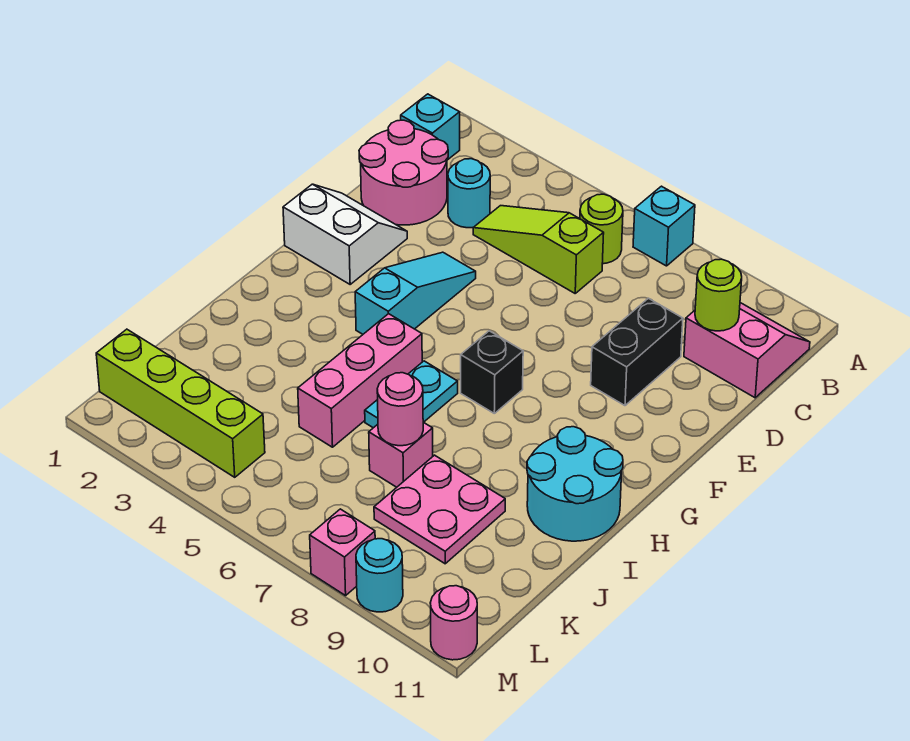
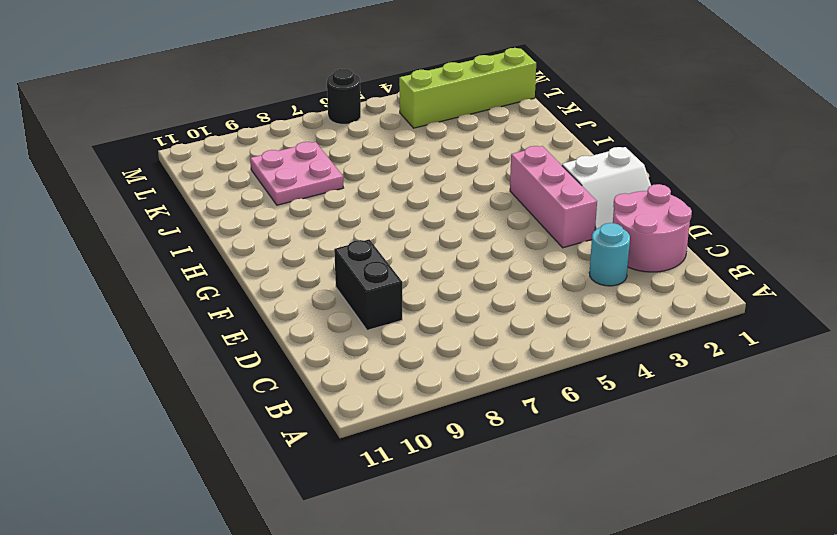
pink 1x3 brick [510,146,597,248] -> pink 1x3 brick moved to [298,314,422,447]
black 1x1 round brick [327,69,361,124] -> none
none -> cyan 1x1 brick [633,186,695,266]
none -> cyan 1x1 brick [401,94,460,160]
none -> lime 1x1 round brick [580,194,623,264]

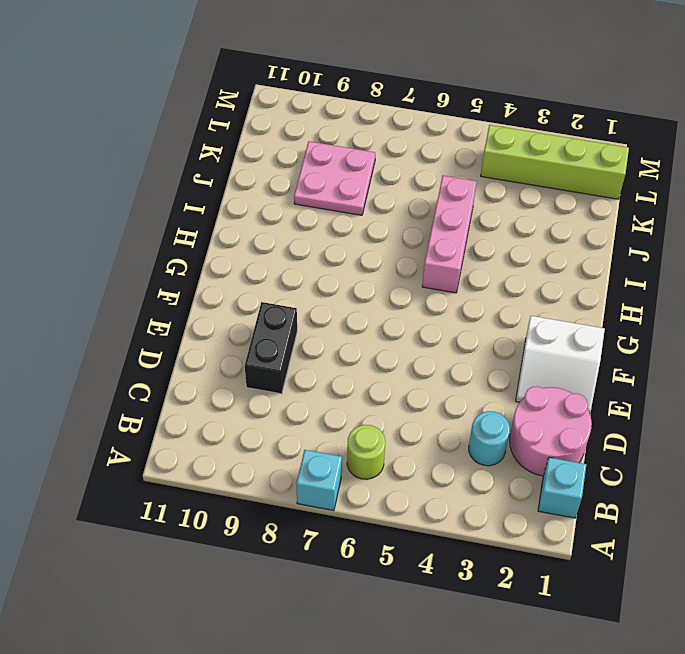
none -> pink 2x2 slope [684,303,810,398]
none -> lime 1x3 slope [473,206,604,293]
none -> cyan 1x3 slope [355,252,476,334]

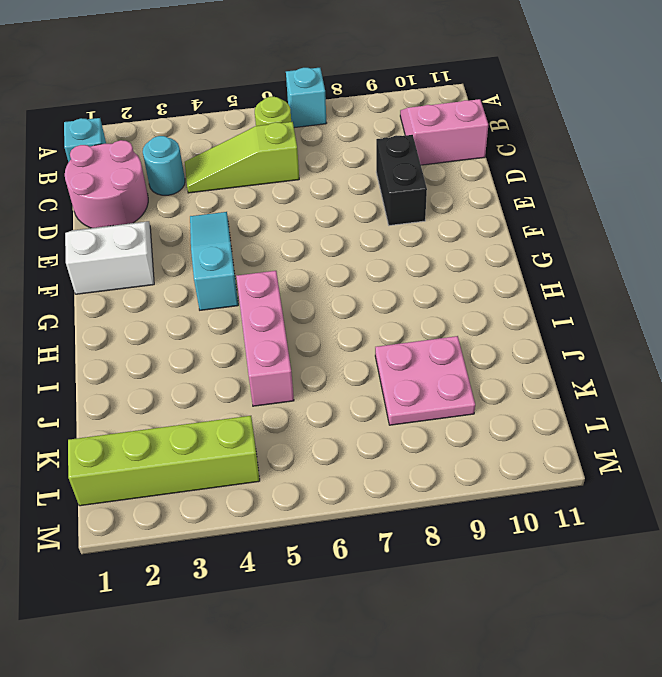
none -> black 1x1 brick [461,331,523,413]
none -> cyan 1x2 plate [365,361,458,428]
none -> cyan 2x2 round brick [527,427,623,541]

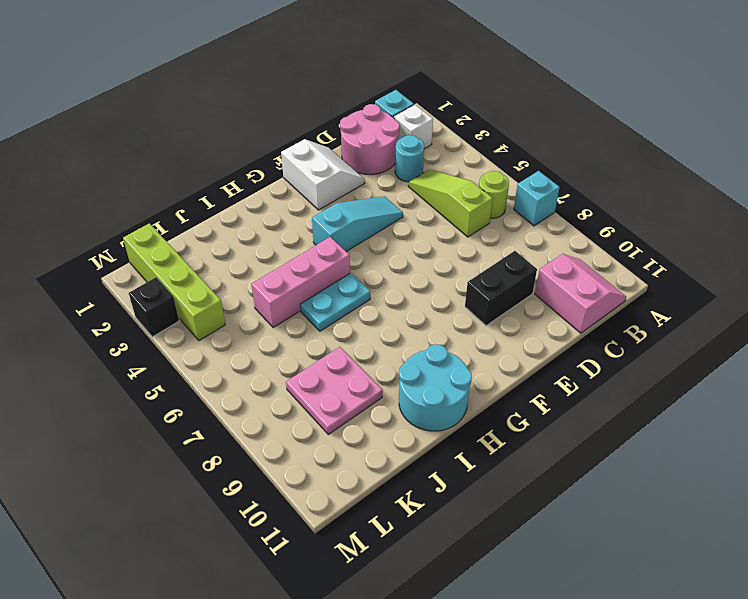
white 1x1 brick [394,104,433,149] -> none
black 1x1 brick [129,277,179,337] -> black 1x1 brick moved to [461,331,523,413]
none -> pink 1x1 brick [369,422,433,487]
none -> pink 1x1 brick [310,509,375,596]
none -> cyan 1x1 round brick [356,539,403,612]

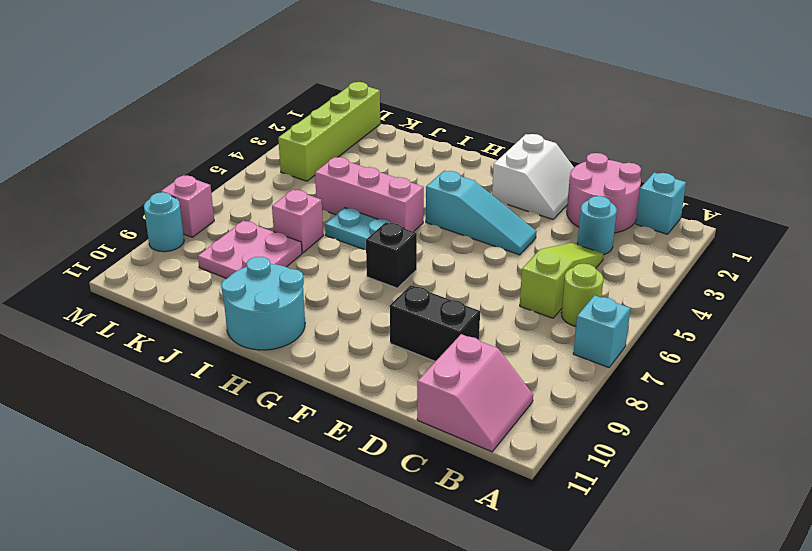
none -> pink 1x1 round brick [430,586,477,660]
none -> lime 1x1 round brick [695,259,742,331]
none -> pink 1x1 round brick [377,373,423,446]

